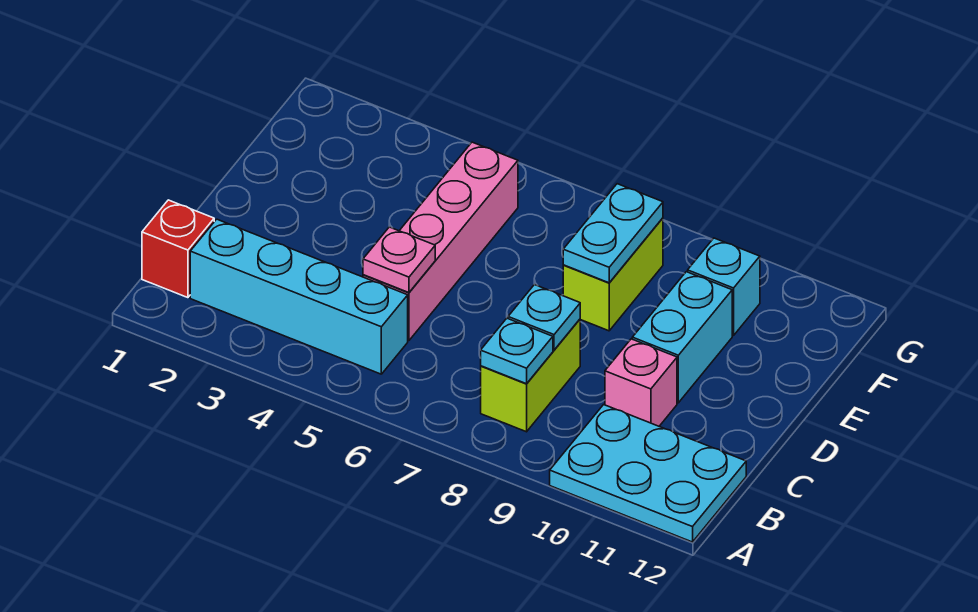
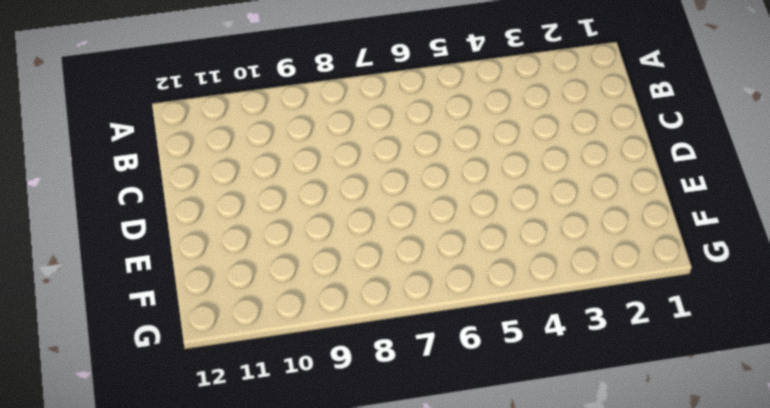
none -> cyan 2x3 plate [550,405,746,542]
none -> red 1x1 brick [142,200,214,298]
none -> cyan 1x4 brick [190,219,408,374]

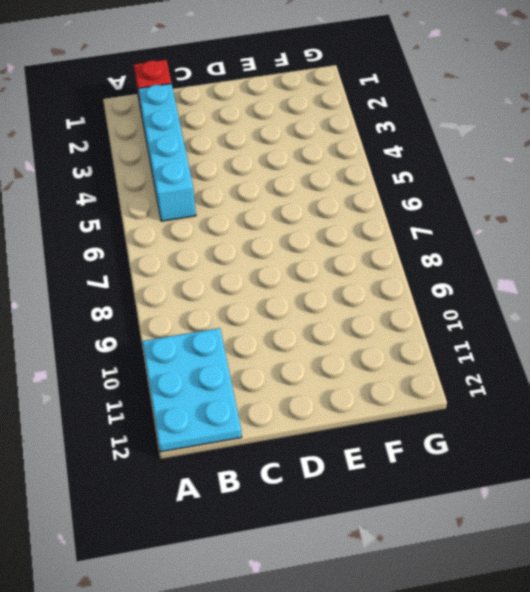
none -> lime 1x2 brick [481,319,580,432]
none -> pink 1x4 brick [363,142,518,341]
none -> pink 1x1 brick [605,339,677,426]

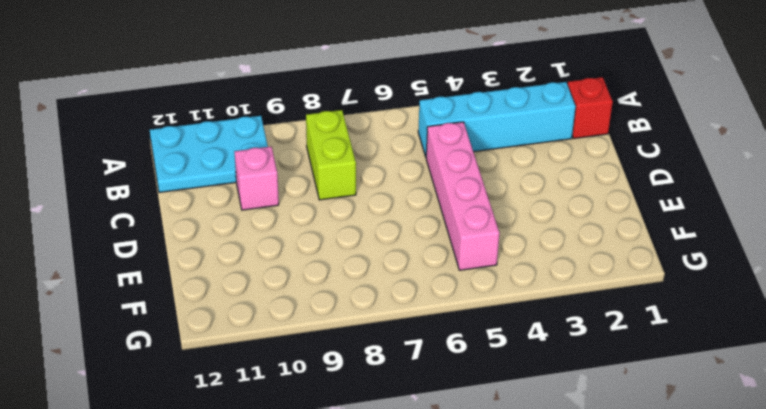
none -> cyan 1x2 brick [632,272,732,403]
none -> lime 1x2 brick [563,218,663,331]
none -> cyan 1x1 brick [688,238,760,336]

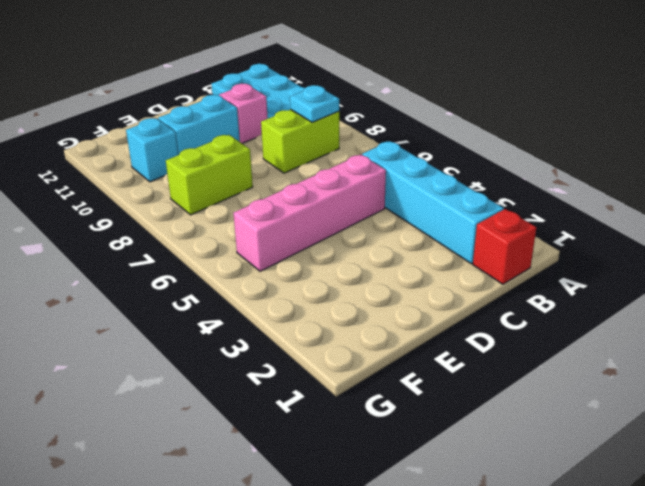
none -> pink 1x1 plate [363,227,435,293]
none -> cyan 1x1 plate [508,285,580,350]
none -> cyan 1x2 plate [563,184,663,283]

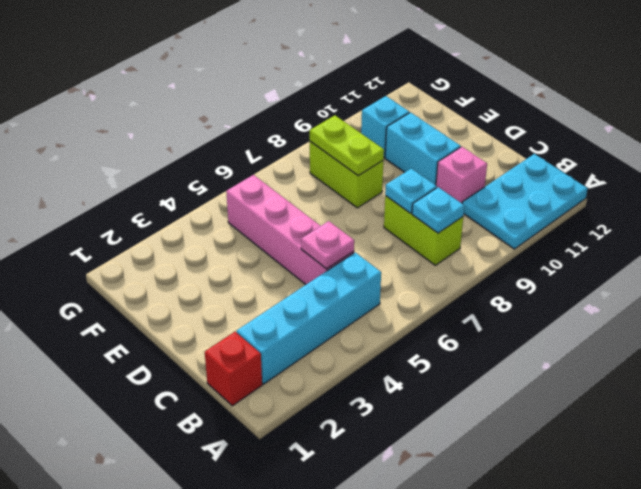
lime 1x2 plate [310,115,384,176] -> cyan 1x2 plate [563,184,663,283]

